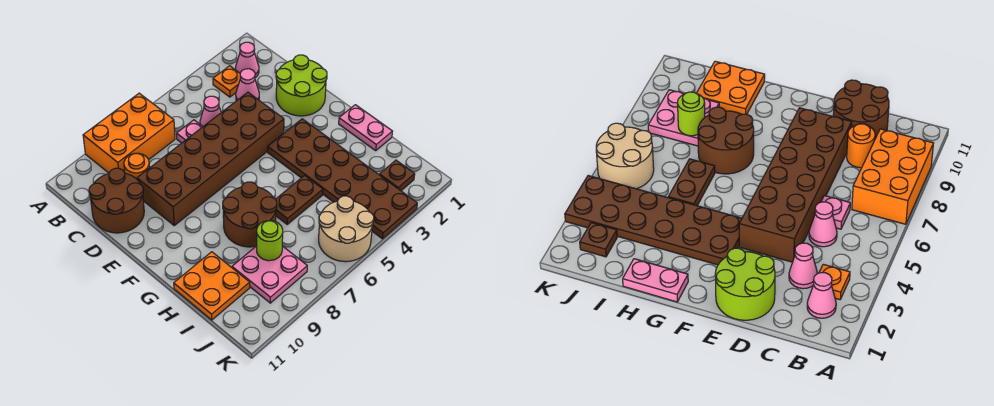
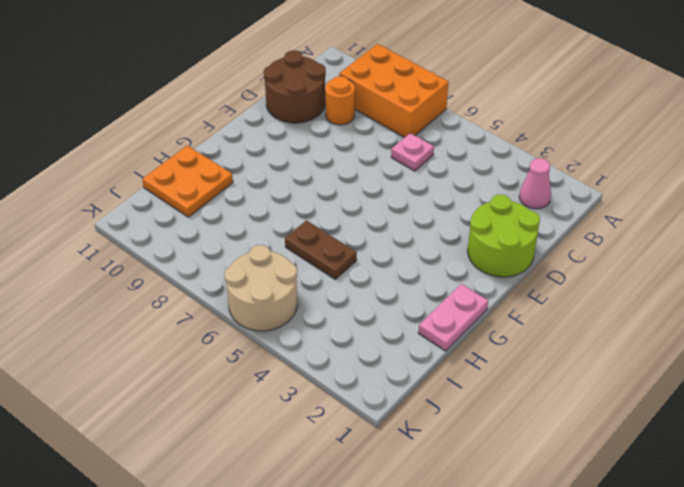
none -> orange 1x1 plate [213,66,240,97]
none -> pink 1x1 cone [236,69,259,101]
none -> pink 1x1 cone [200,96,221,126]

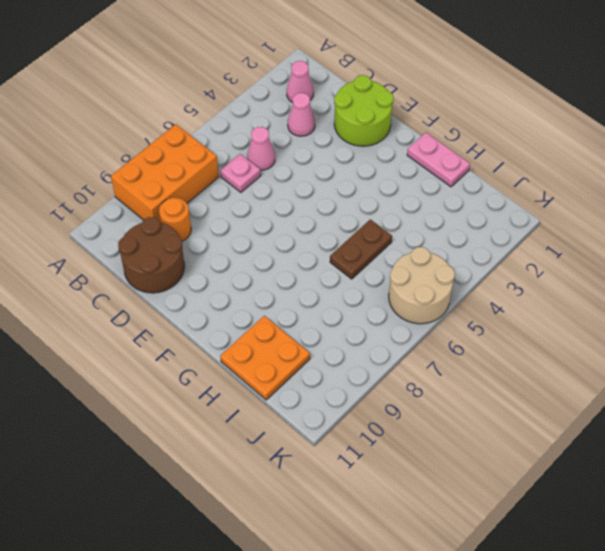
none -> orange 1x1 plate [213,66,240,97]
none -> brown 2x6 brick [137,92,284,225]
none -> brown 2x6 plate [268,119,417,239]

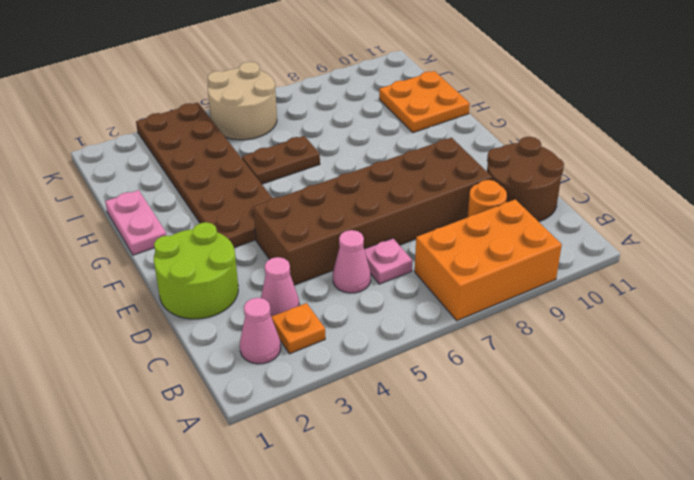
none -> brown 2x2 round brick [223,182,277,247]
none -> pink 2x2 plate [232,246,307,303]
none -> brown 1x1 plate [379,160,415,191]

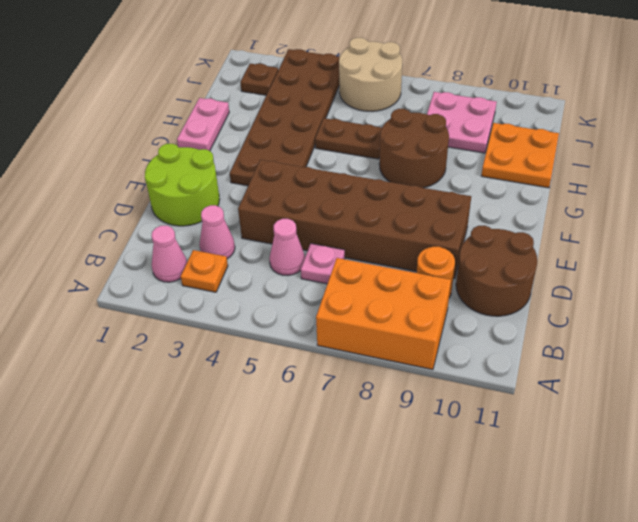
none -> lime 1x1 round brick [257,221,283,261]

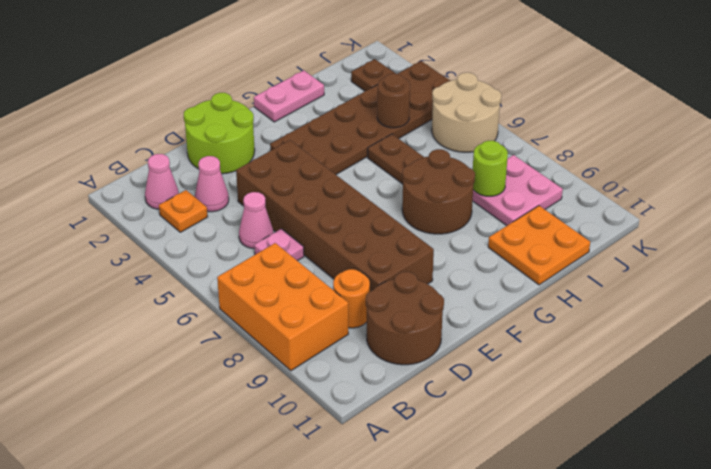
brown 1x1 round brick [377,74,410,128] -> none

